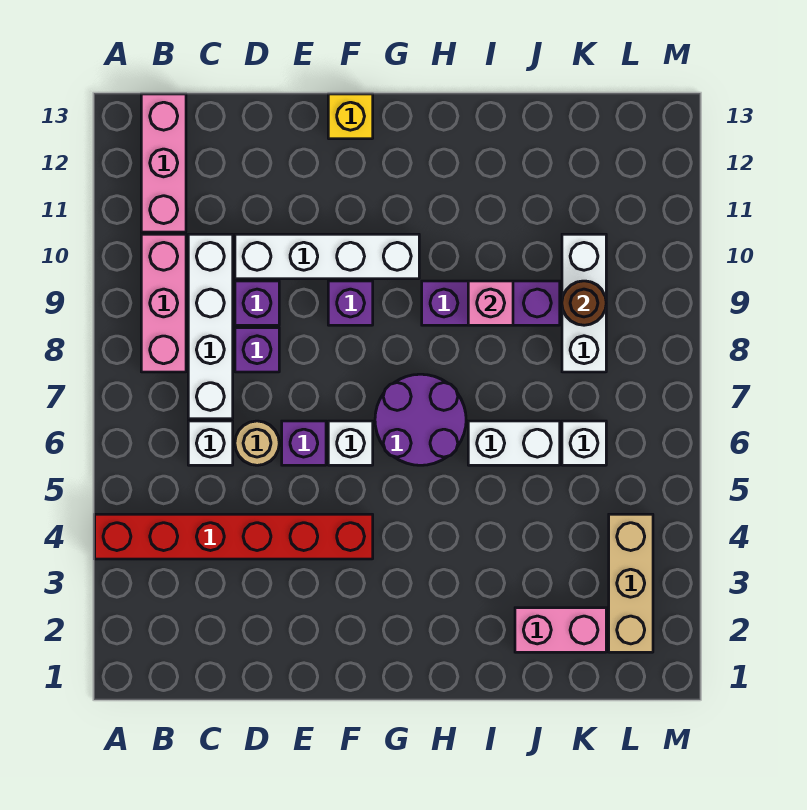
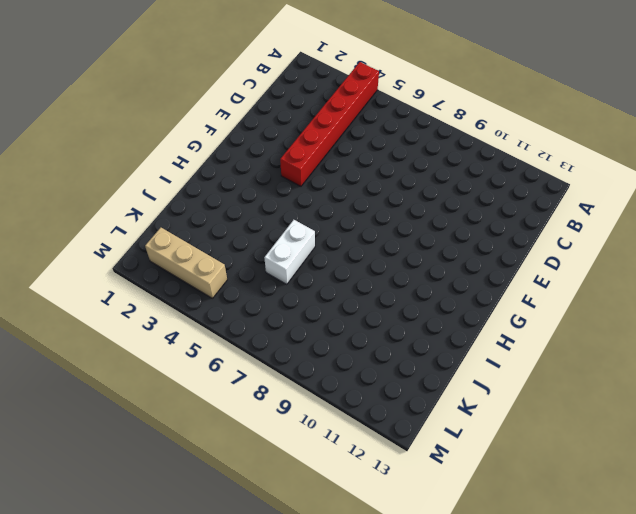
none -> pink 1x3 brick [141,234,186,372]
none -> pink 1x3 brick [141,94,186,232]
none -> white 1x1 brick [188,421,233,465]

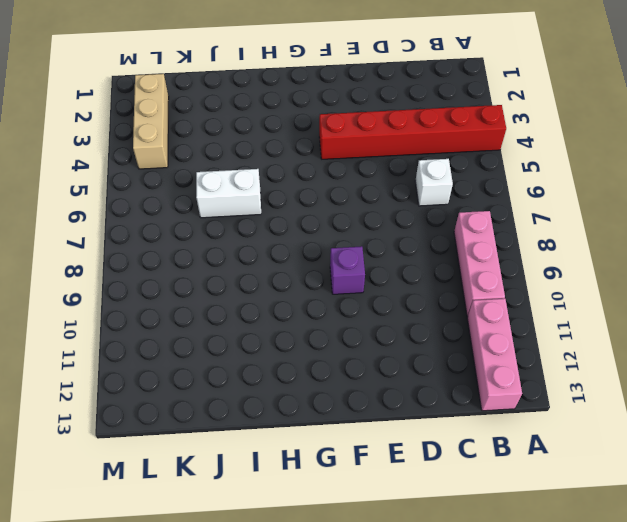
none -> white 1x4 brick [188,234,233,419]
none -> tan 1x1 round brick [235,421,279,465]
none -> purple 1x1 brick [235,328,279,372]

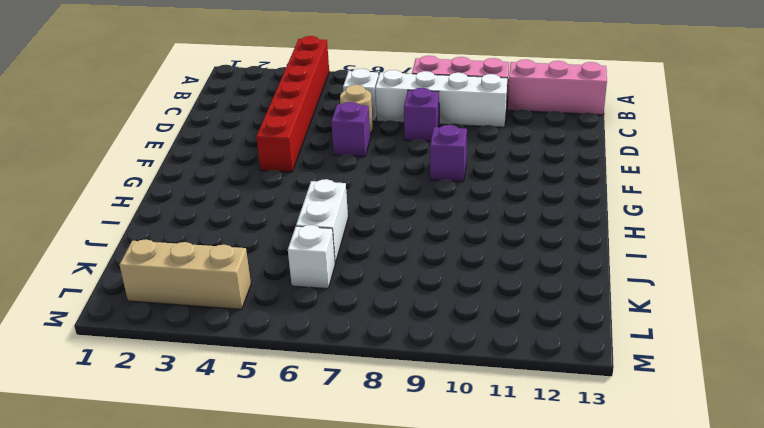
none -> purple 1x1 brick [235,281,279,325]
none -> white 1x4 brick [235,234,419,279]
none -> white 1x1 brick [328,421,373,465]

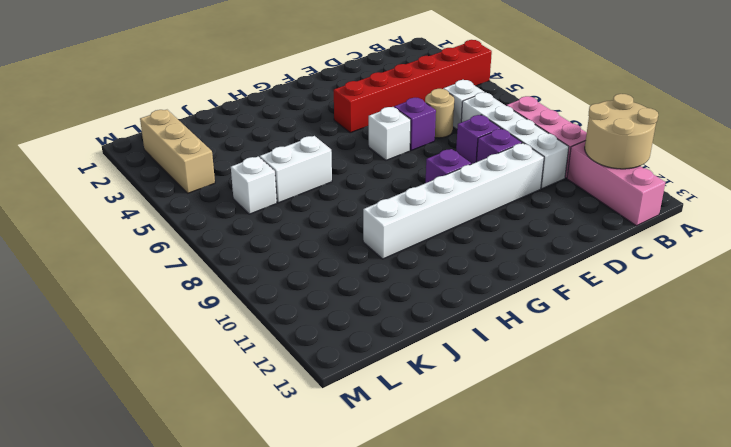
tan 2x2 round brick [585,94,658,169] -> none
white 1x6 brick [363,143,544,259] -> white 1x4 brick [235,234,419,279]
none -> yellow 1x1 brick [328,94,373,139]
none -> purple 2x2 round brick [375,374,466,465]
none -> purple 1x3 brick [422,281,560,325]

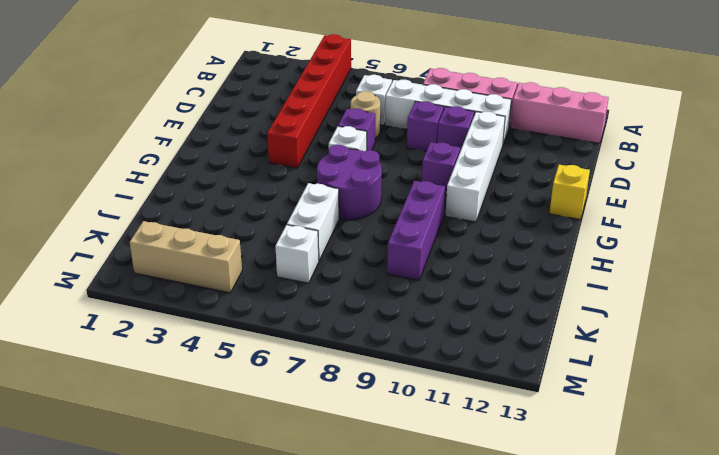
none -> pink 1x2 brick [515,608,606,652]
none -> white 1x3 brick [562,234,606,372]
none -> pink 1x1 brick [468,281,513,325]

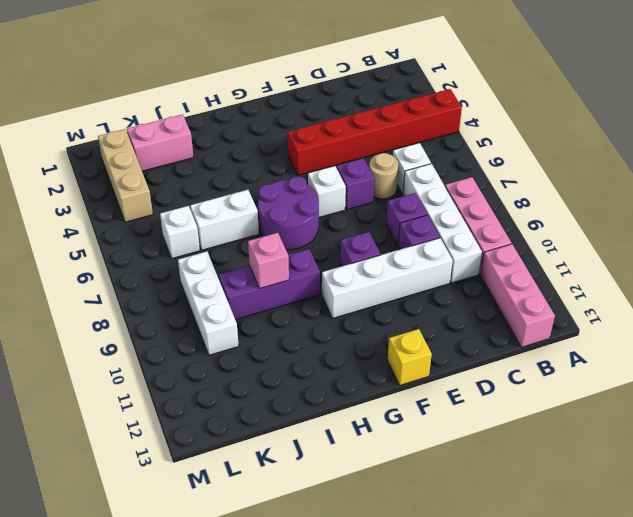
none -> brown 1x1 round brick [562,281,606,325]

